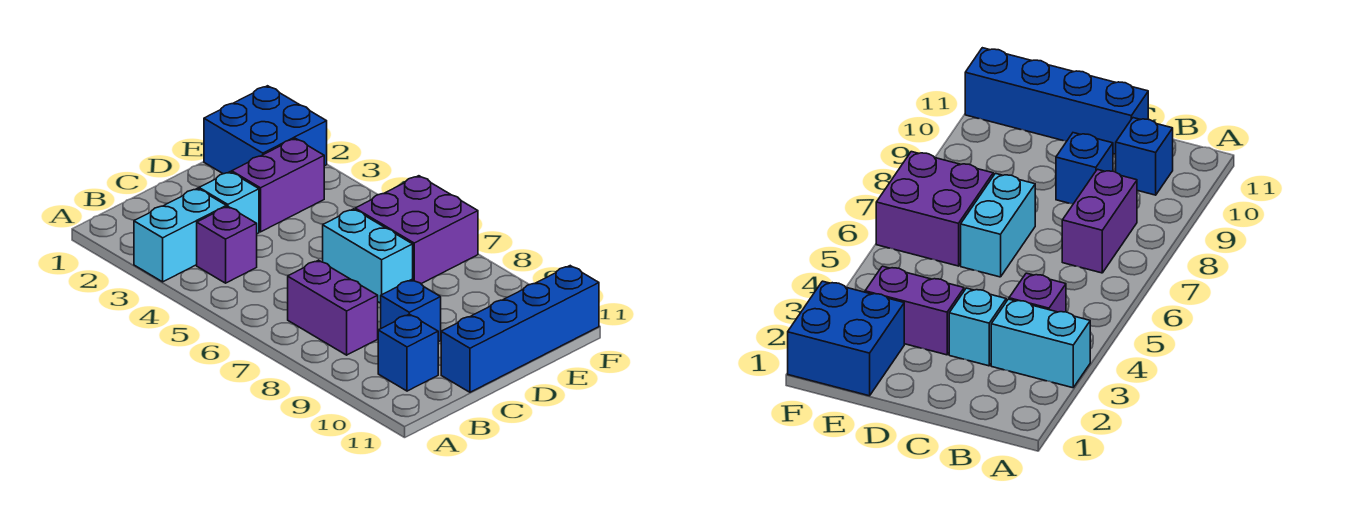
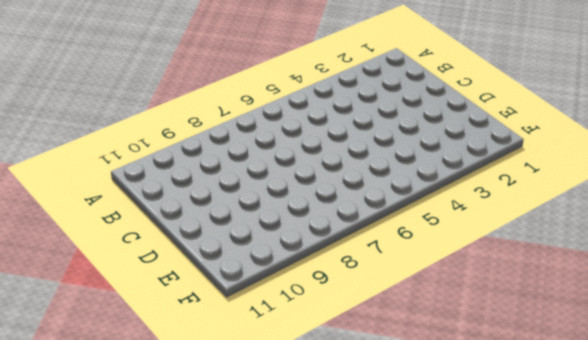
none -> cyan 1x2 brick [134,188,226,282]
none -> purple 1x1 brick [197,206,257,283]

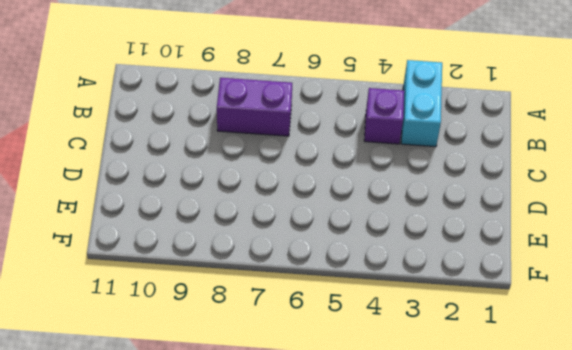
none -> blue 1x1 brick [378,314,438,391]
none -> cyan 1x1 brick [199,172,259,234]

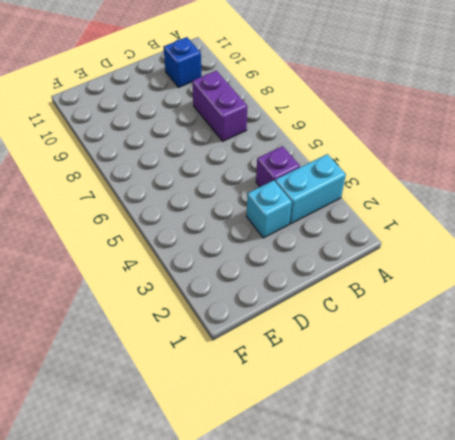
none -> blue 1x1 brick [381,280,441,342]
none -> blue 1x4 brick [441,266,599,392]

